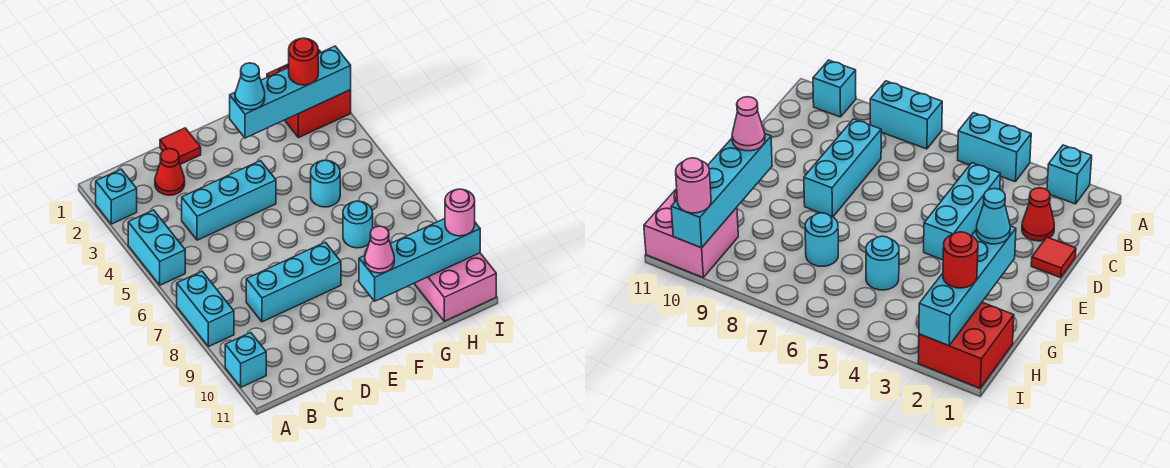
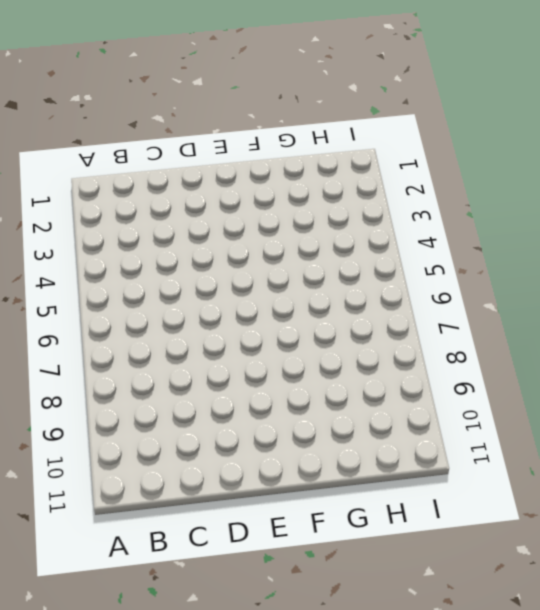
none -> cyan 1x1 brick [96,169,137,224]
none -> cyan 1x2 brick [128,210,185,285]
none -> cyan 1x2 brick [177,271,234,347]

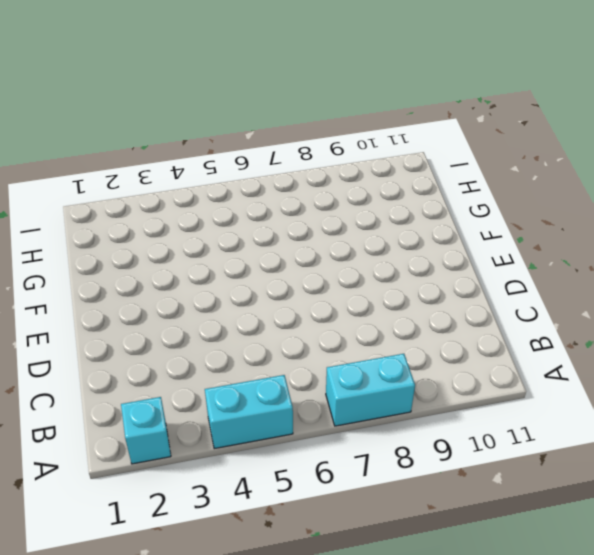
none -> cyan 1x1 brick [225,333,266,387]
none -> red 1x1 cone [155,149,185,195]
none -> cyan 1x3 brick [182,161,276,240]

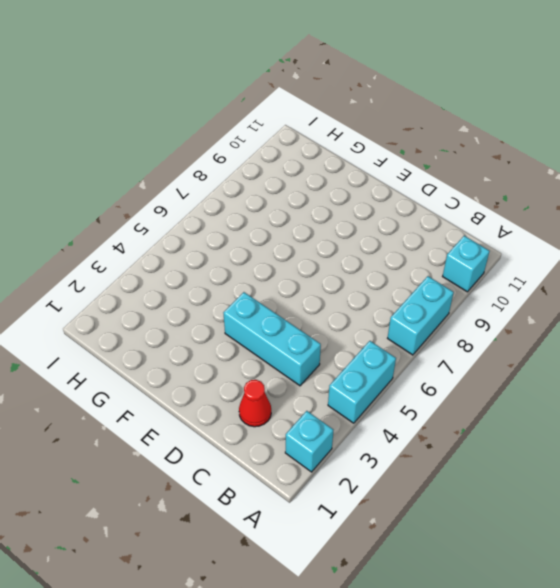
none -> cyan 1x3 brick [246,242,341,322]
none -> red 1x1 tile [160,128,201,164]
none -> cyan 1x1 round brick [311,160,340,207]

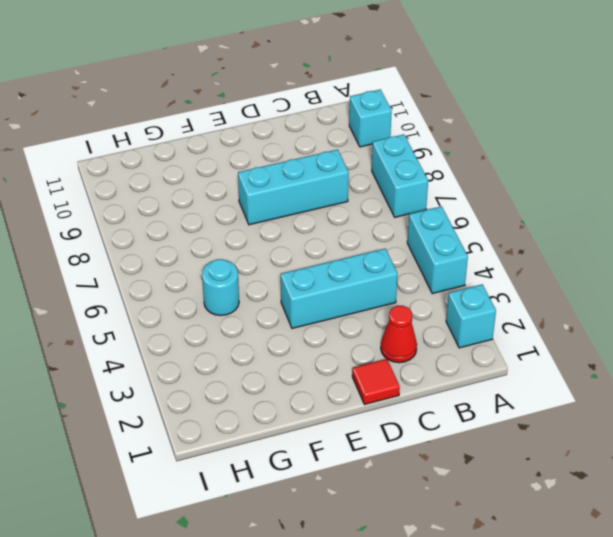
none -> cyan 1x1 round brick [343,201,373,248]
none -> red 2x2 brick [267,50,351,138]
none -> pink 2x2 brick [414,253,496,321]

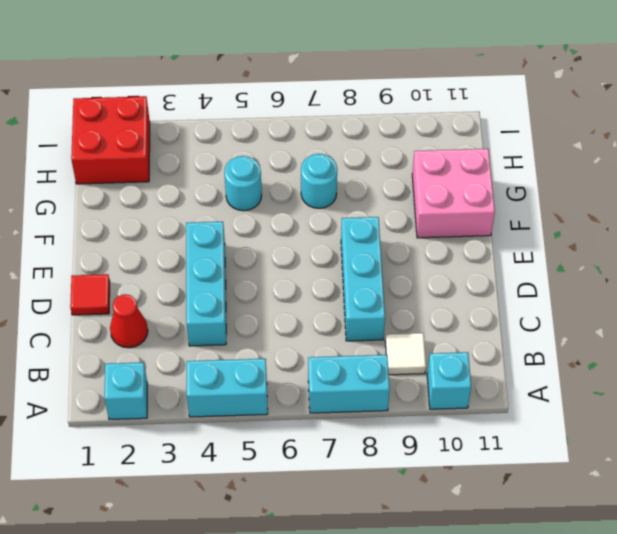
white 1x1 tile [385,333,426,375] -> none
pink 2x2 brick [412,149,495,238] -> pink 2x2 brick moved to [414,253,496,321]
none -> cyan 1x4 brick [230,46,351,138]
none -> cyan 1x4 brick [359,219,480,301]
none -> cyan 1x1 cone [235,63,265,110]

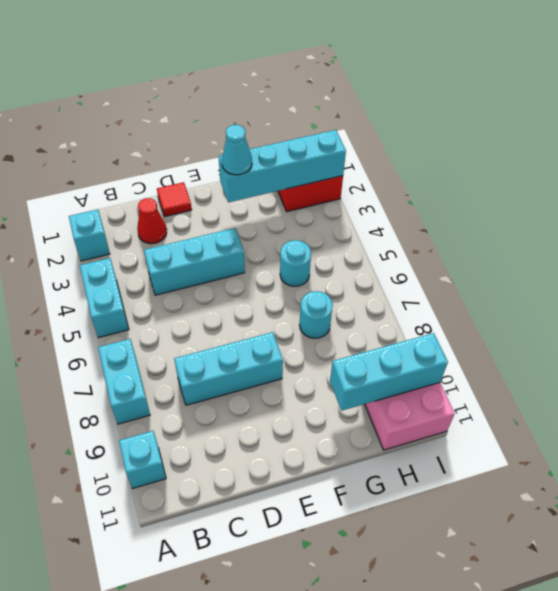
cyan 1x3 brick [330,333,448,411] -> cyan 1x4 brick [359,219,480,301]
none -> pink 1x1 cone [365,226,394,273]
none -> red 1x1 round brick [289,38,318,85]
none -> pink 1x1 round brick [445,189,475,236]

